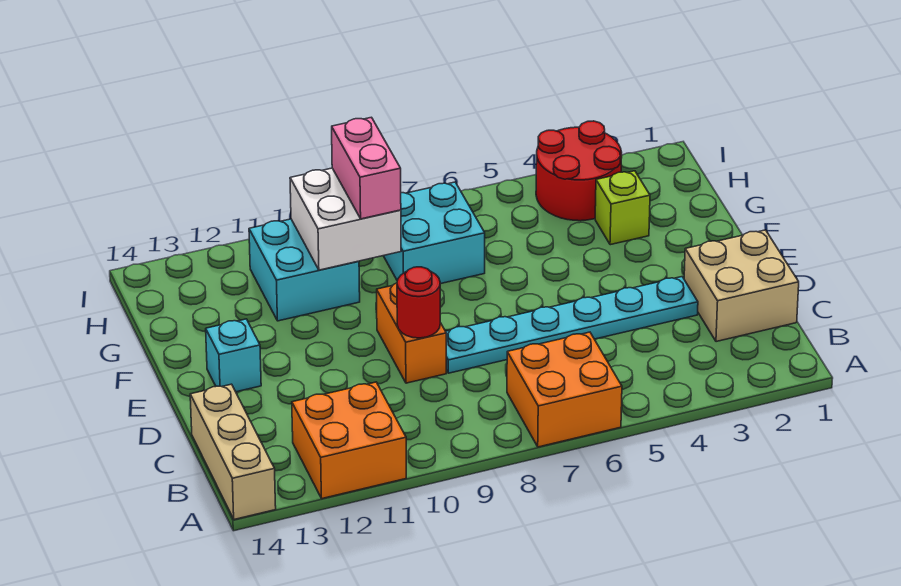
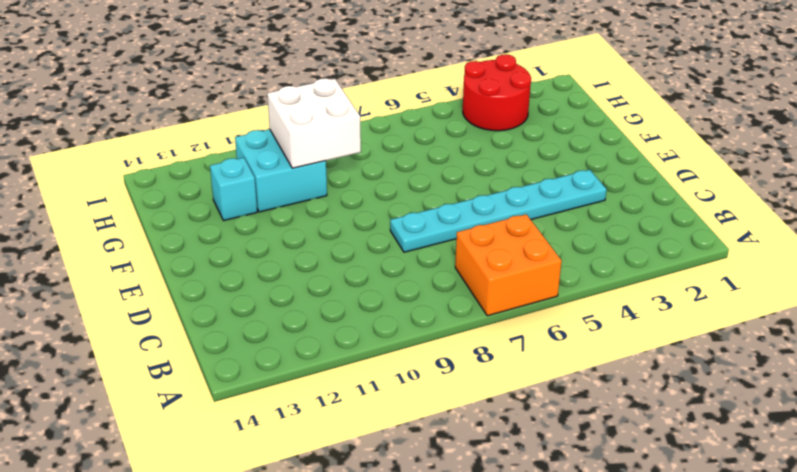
cyan 1x1 brick [210,158,257,221] -> cyan 1x1 brick moved to [206,319,261,392]
none -> orange 2x2 brick [292,382,406,498]
none -> tan 1x3 brick [190,384,276,519]
none -> tan 2x2 brick [684,230,799,342]

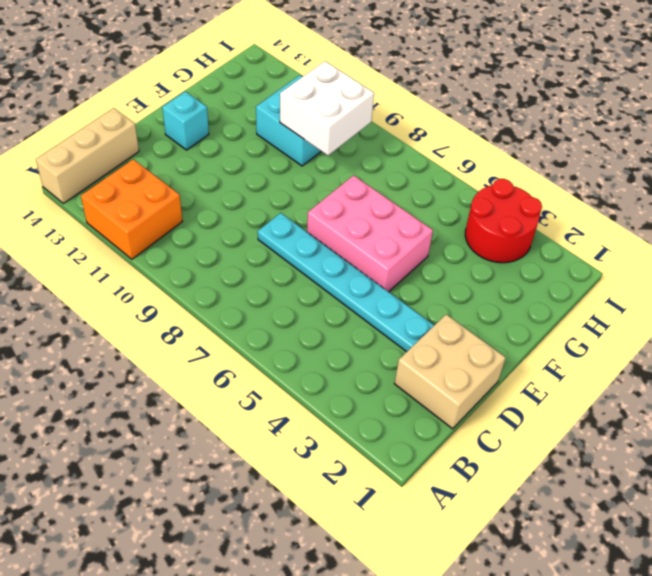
pink 2x3 brick [307,175,433,292] -> none
none -> orange 2x2 brick [507,332,622,447]
none -> orange 1x2 brick [377,283,446,383]
none -> lime 1x1 brick [595,171,650,245]

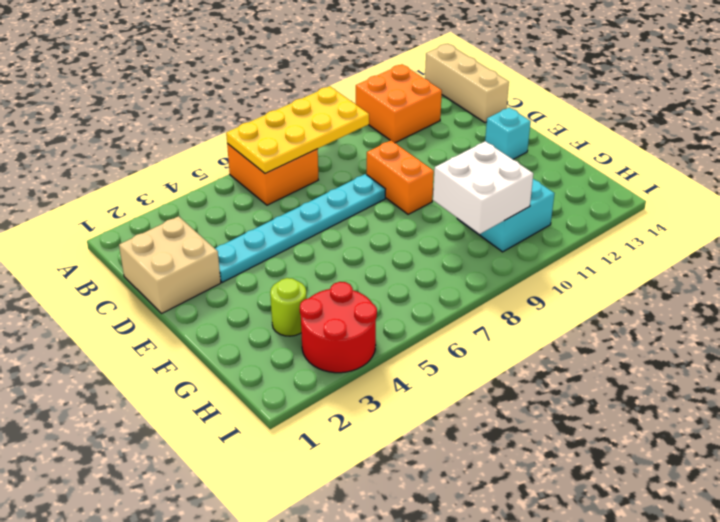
yellow 2x4 plate [226,86,369,174] -> none
lime 1x1 round brick [270,278,307,336] -> lime 1x1 brick [595,171,650,245]
none -> cyan 2x2 brick [384,182,485,284]
none -> red 1x1 round brick [397,267,440,338]
none -> pink 1x2 brick [332,117,401,219]

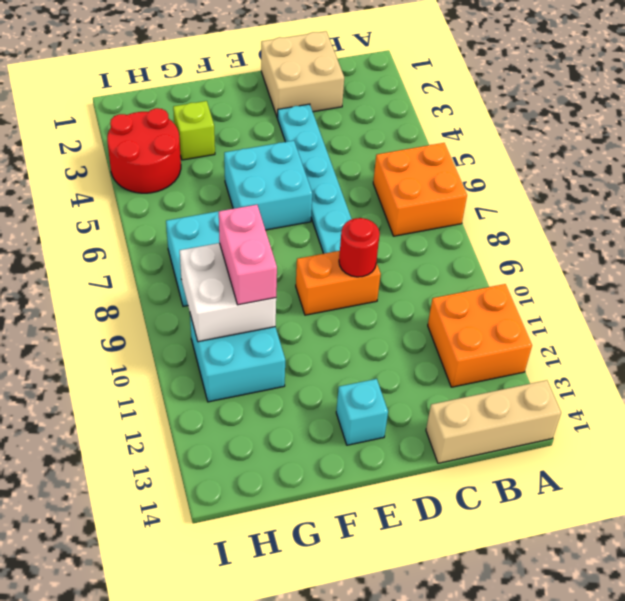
cyan 2x2 brick [224,141,312,230] -> none
pink 1x2 brick [219,205,277,305] -> pink 1x2 brick turned to [332,117,401,219]

